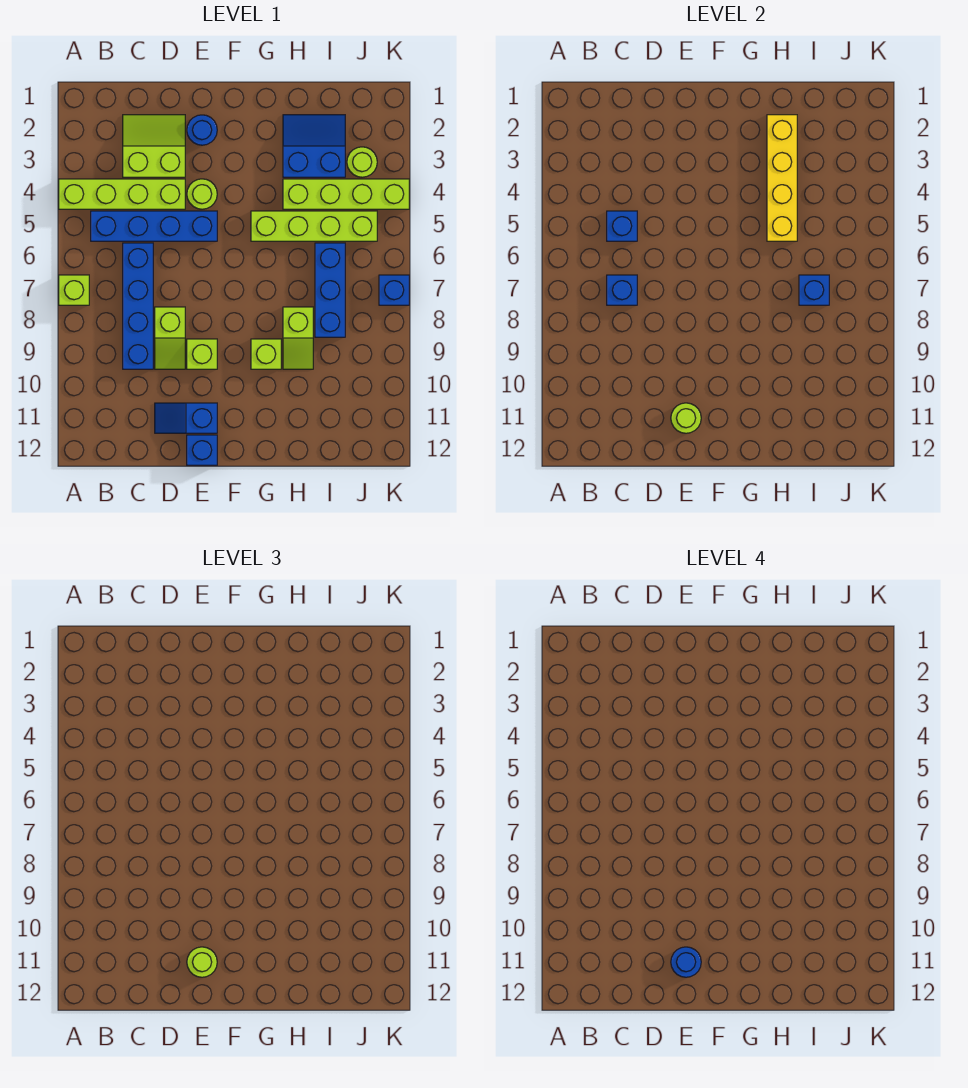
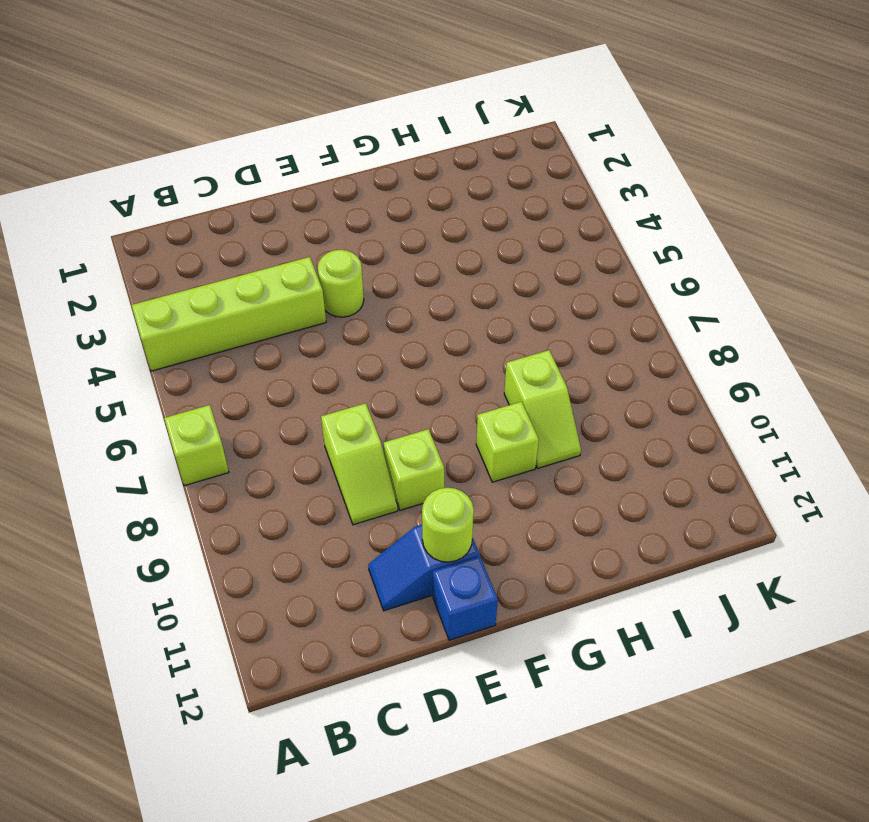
none -> blue 1x4 brick [91,211,217,241]
none -> lime 2x2 slope [123,115,185,177]
none -> blue 1x4 brick [123,243,153,369]

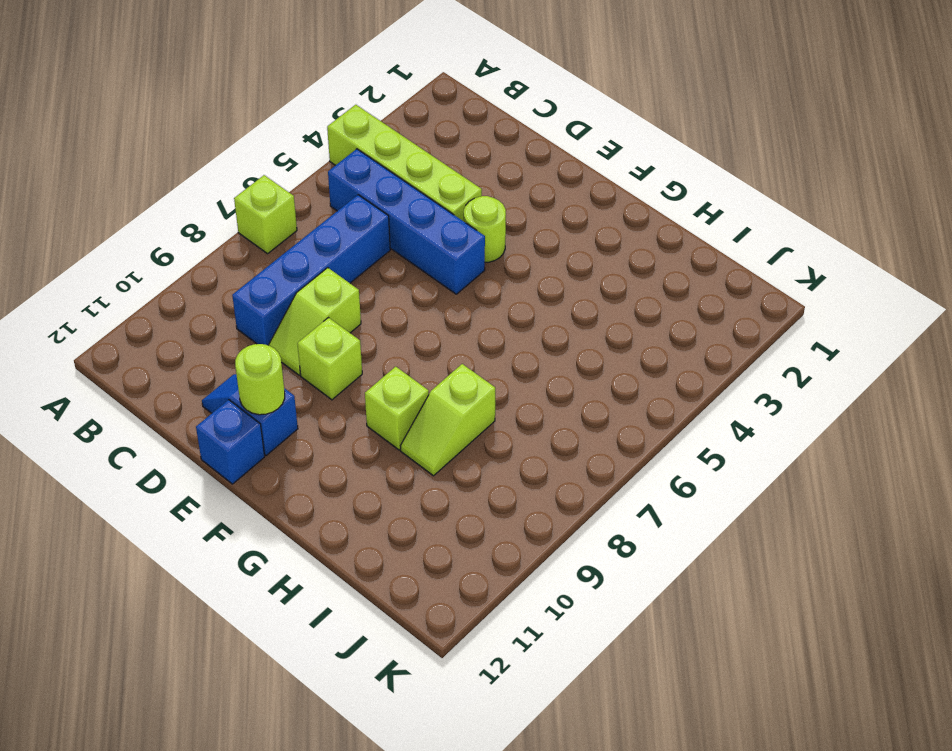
none -> lime 2x2 slope [123,115,185,177]
none -> blue 1x1 round brick [187,115,217,145]
none -> lime 1x4 brick [251,211,377,241]

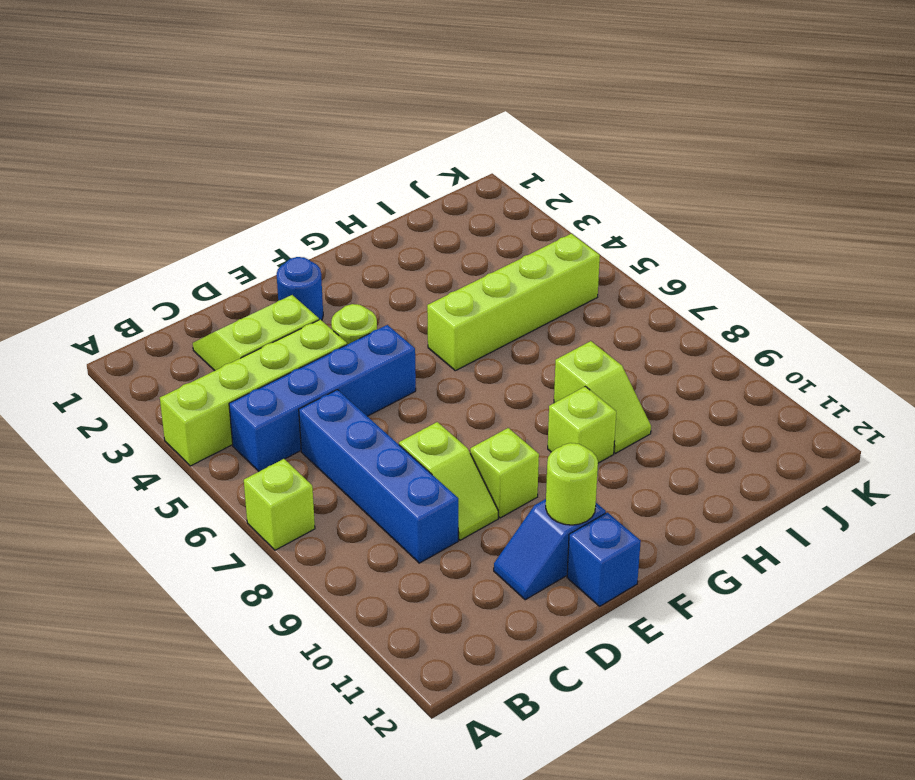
none -> blue 2x2 slope [283,115,345,177]
none -> lime 1x4 brick [283,179,409,209]
none -> blue 1x3 brick [315,243,345,337]

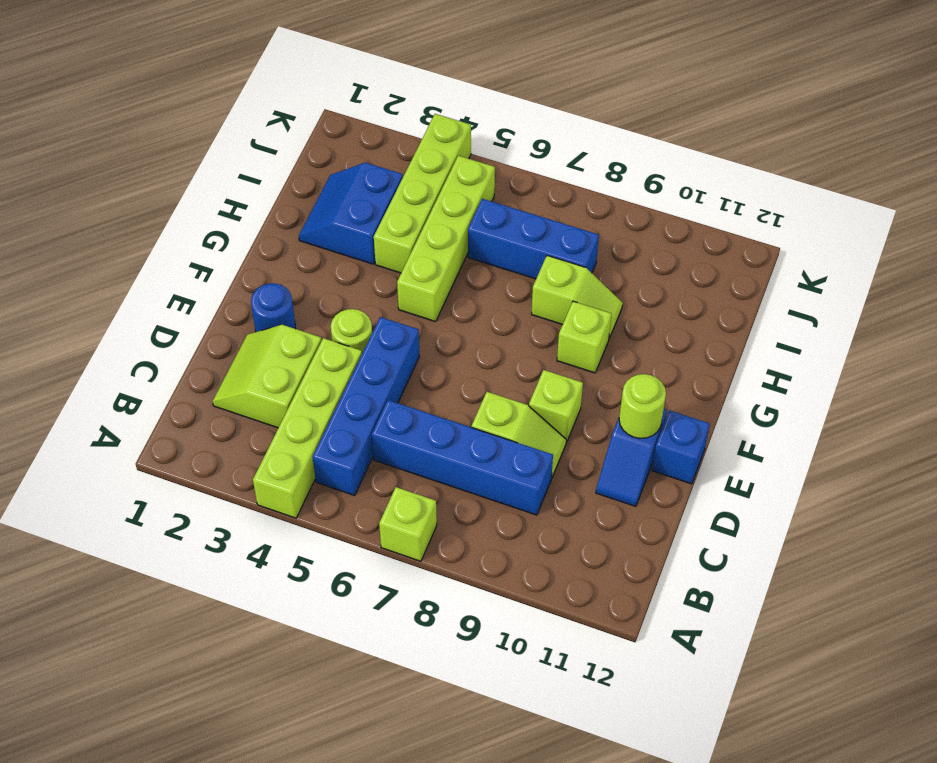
none -> lime 1x1 round brick [347,147,377,177]
none -> blue 1x1 brick [379,275,409,305]
none -> blue 1x1 brick [607,211,637,241]

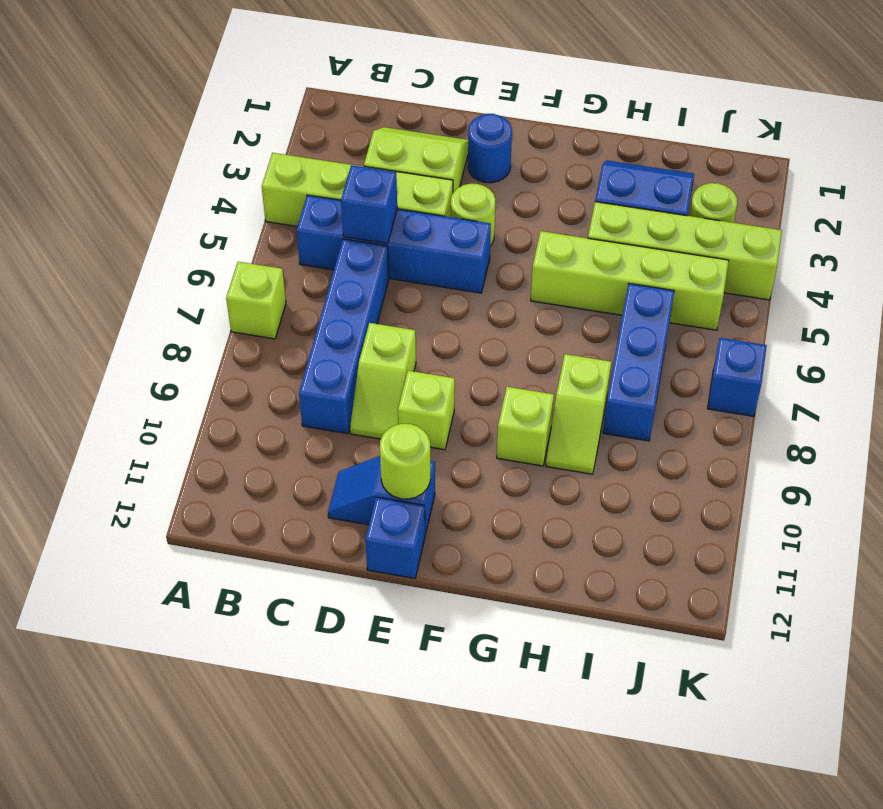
none -> blue 1x1 brick [607,275,637,305]
none -> yellow 1x4 brick [767,115,797,241]
none -> blue 1x1 brick [799,275,829,305]

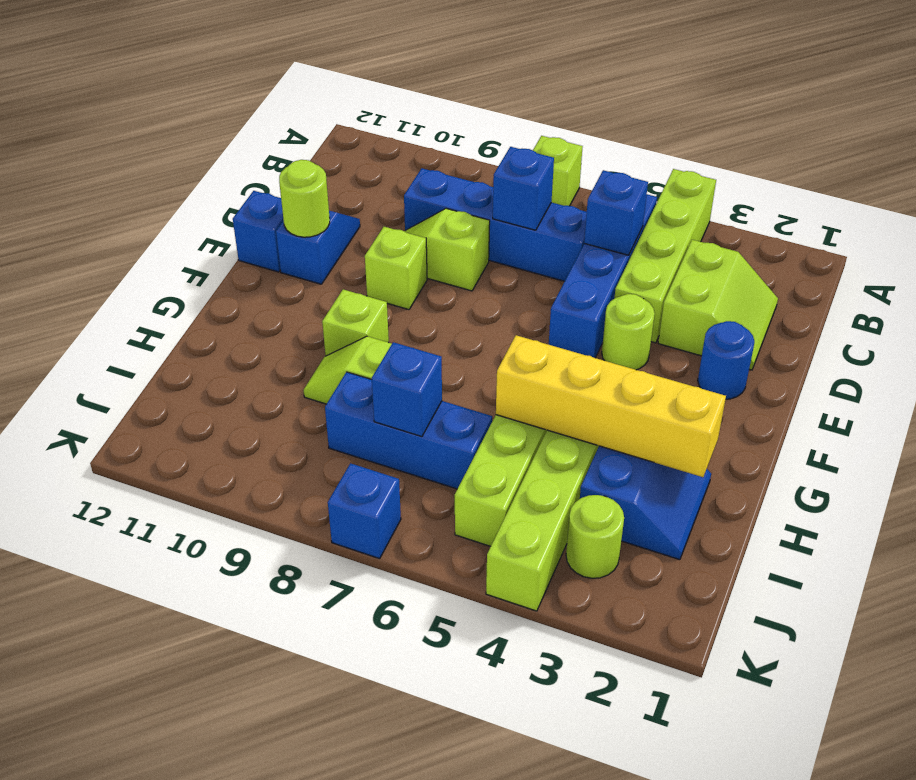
none -> lime 1x1 round brick [187,947,217,977]
none -> blue 1x1 round brick [671,947,701,977]

